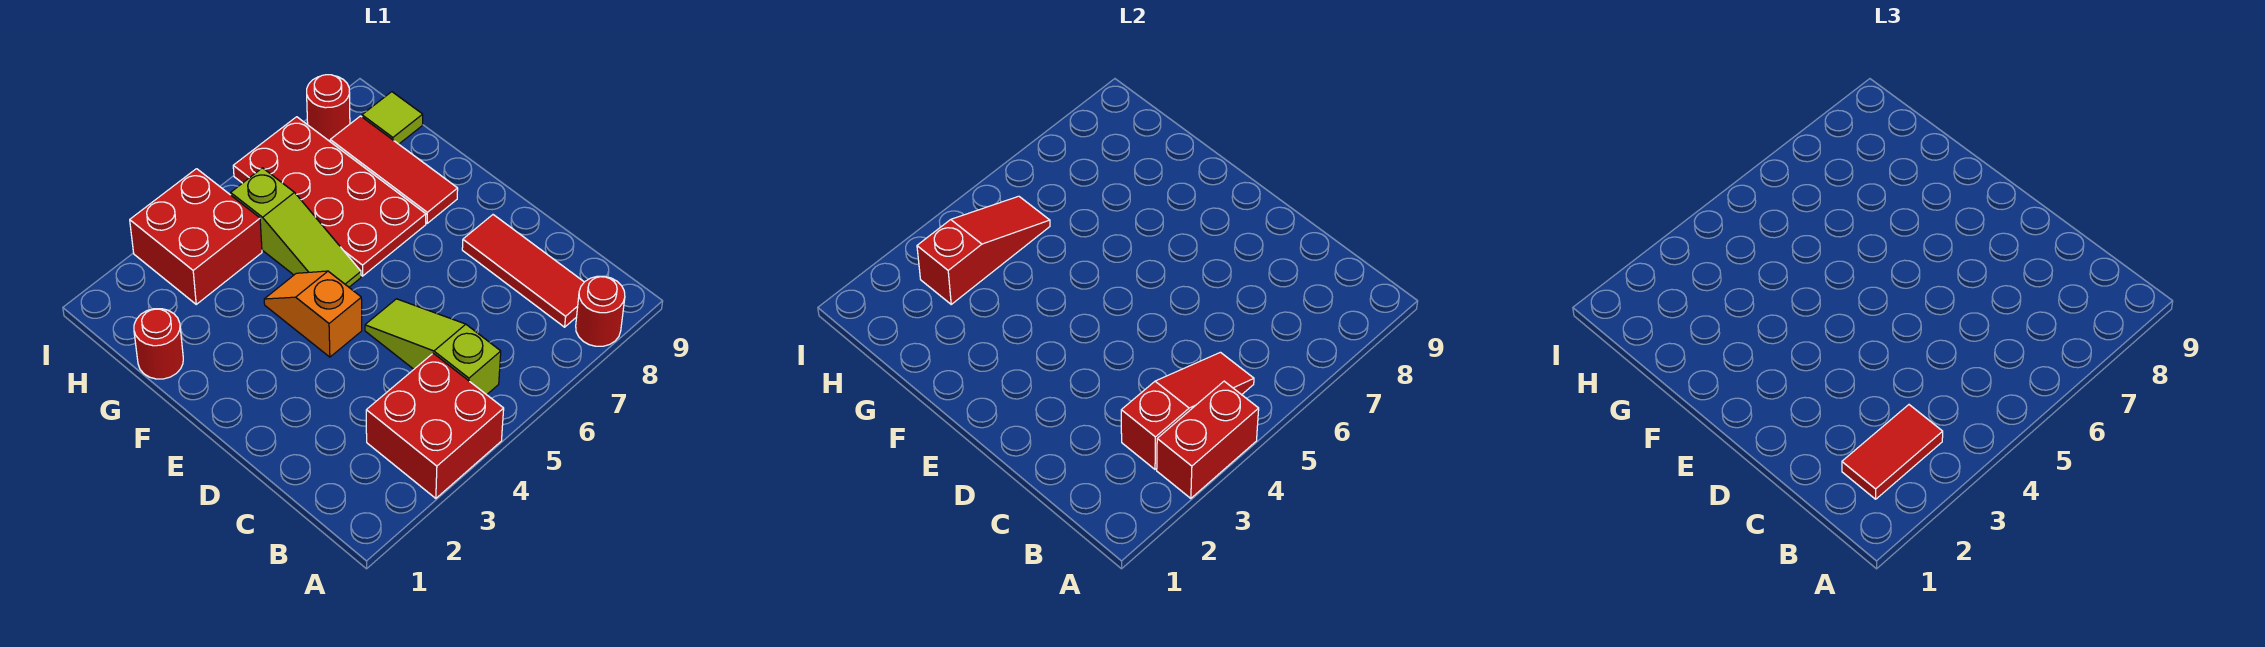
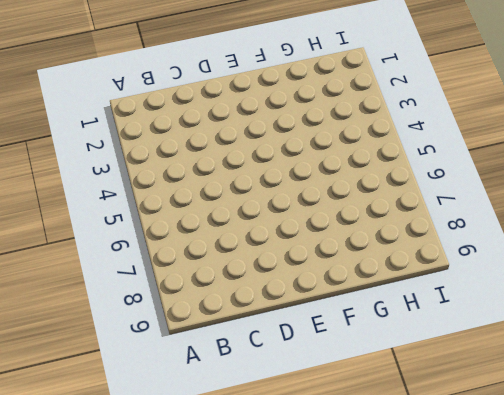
none -> red 2x2 brick [366,353,504,498]
none -> red 1x1 round brick [576,276,625,346]
none -> lime 1x3 slope [365,299,501,395]

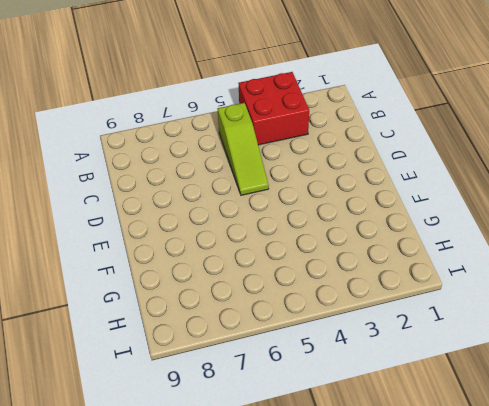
none -> red 1x1 round brick [576,276,625,346]
none -> red 1x3 tile [462,215,584,327]
none -> orange 1x2 slope [264,271,362,357]

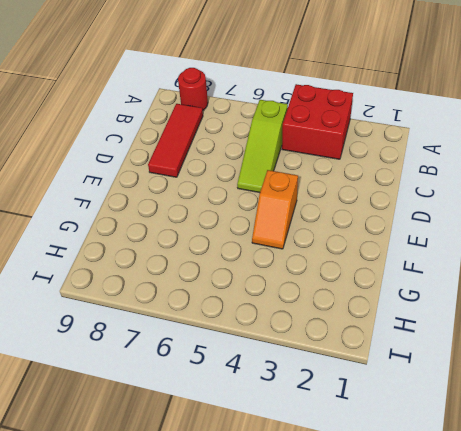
none -> lime 1x3 slope [231,168,361,287]
none -> red 2x4 plate [233,117,426,276]
none -> red 1x3 tile [330,116,458,223]

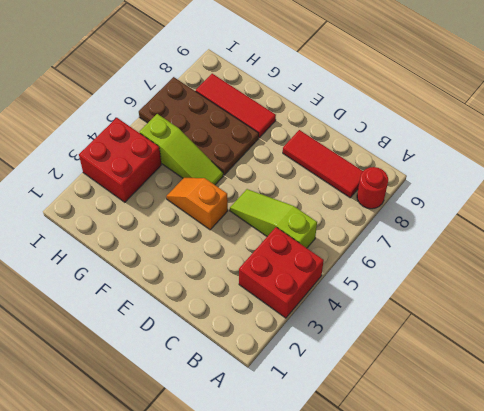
brown 2x4 plate [139,77,259,175] -> red 2x4 plate [233,117,426,276]
none -> red 1x1 round brick [134,309,183,379]
none -> lime 1x1 tile [362,92,423,144]
none -> red 1x1 round brick [307,75,350,141]

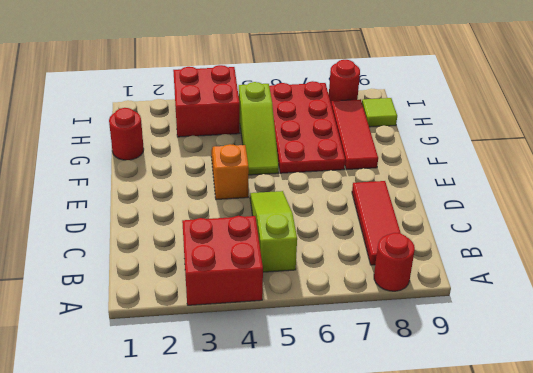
none -> red 1x2 brick [1157,381,1259,498]
none -> red 1x3 slope [1121,352,1254,469]
none -> red 1x3 slope [917,196,1050,304]

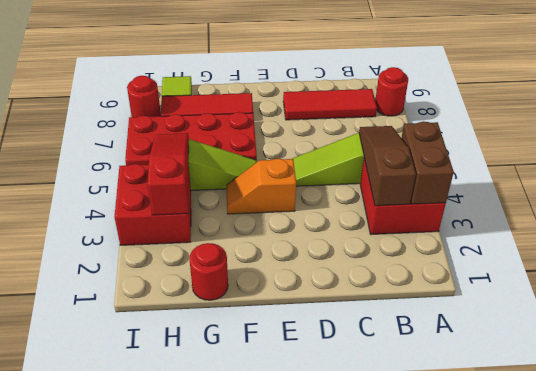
brown 1x2 brick [401,121,454,204] -> red 1x2 brick [1157,381,1259,498]
brown 1x3 slope [359,126,416,206] -> red 1x3 slope [1121,352,1254,469]
none -> red 1x2 tile [1842,405,1943,499]

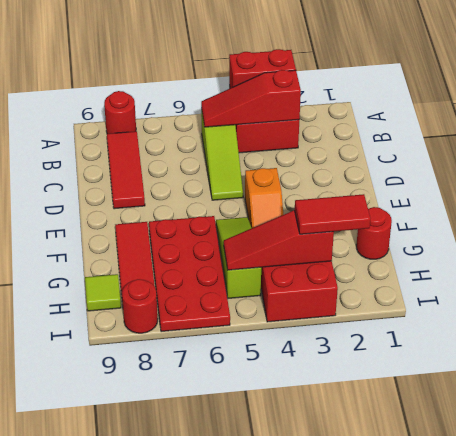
red 1x2 tile [295,194,370,234] -> red 1x2 tile moved to [1842,405,1943,499]

